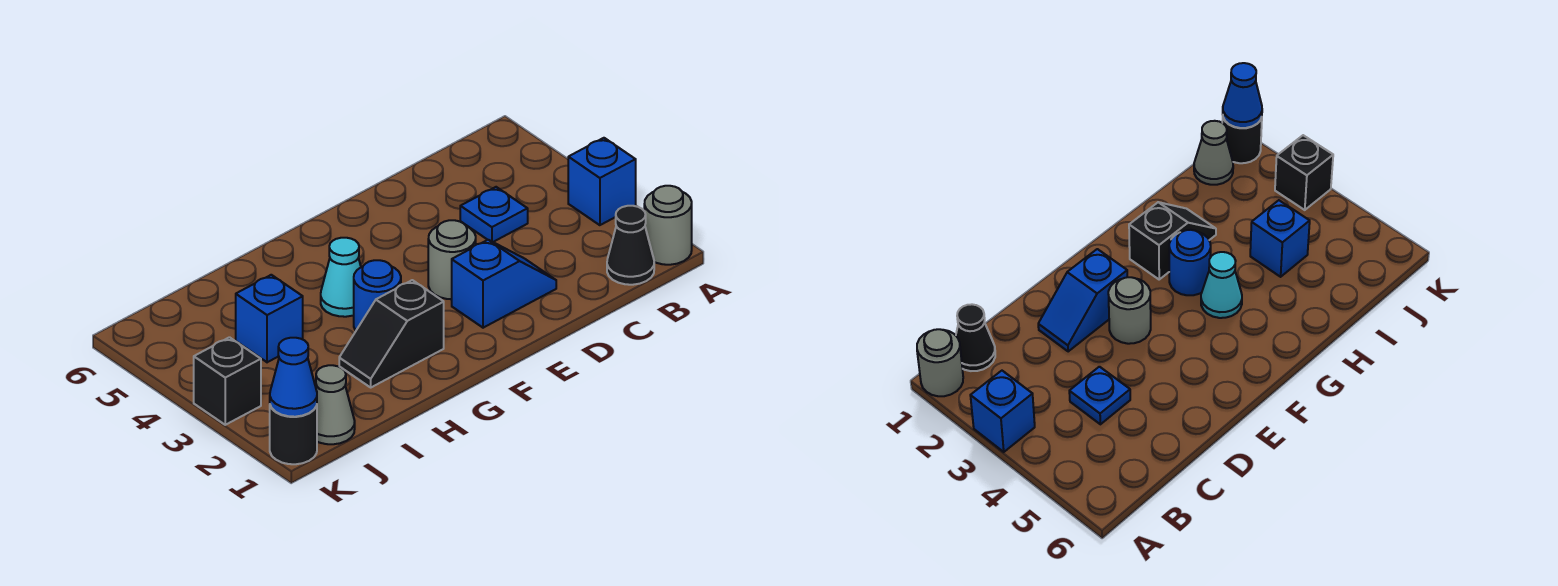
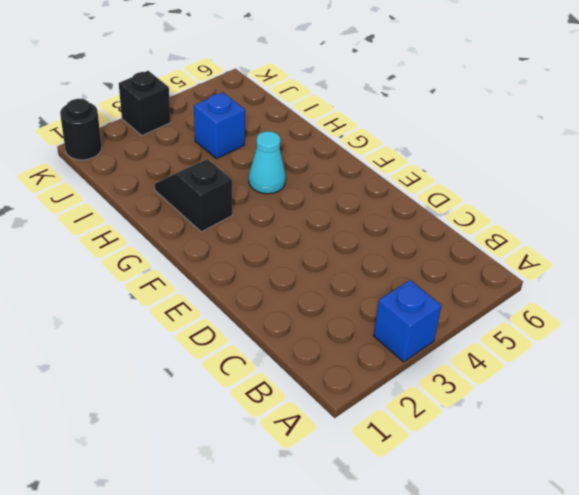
none -> grey 1x1 round brick [644,186,692,265]
none -> black 1x1 cone [607,206,654,285]
none -> blue 1x1 plate [460,187,528,242]

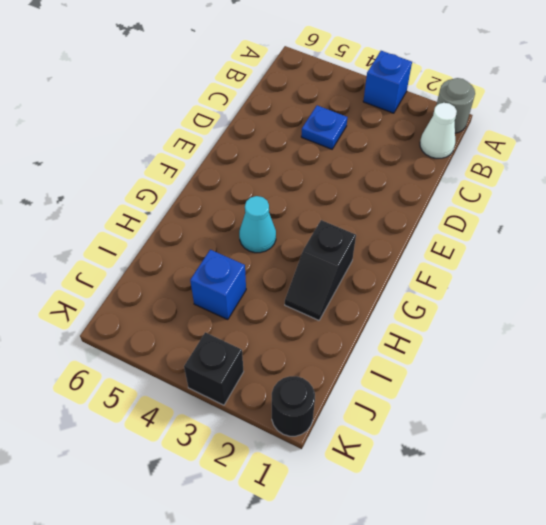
white 1x1 cone [420,103,457,158] -> black 1x1 cone [607,206,654,285]
none -> blue 1x2 slope [452,240,556,328]
none -> grey 1x1 round brick [428,220,476,299]
none -> blue 1x1 round brick [354,260,401,331]

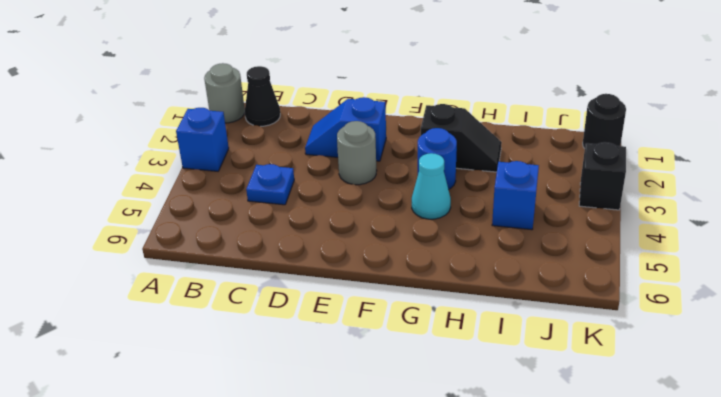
none -> grey 1x1 cone [316,365,355,444]
none -> blue 1x1 cone [270,338,317,417]

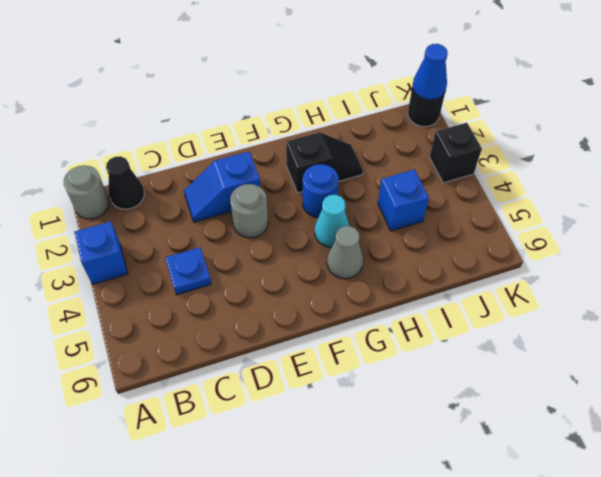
grey 1x1 cone [327,226,363,279] -> grey 1x1 cone moved to [316,365,355,444]

